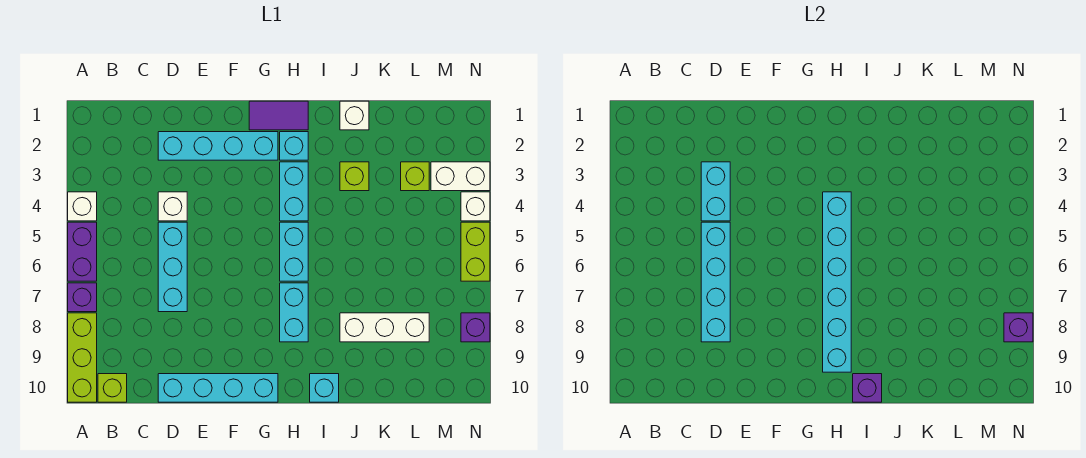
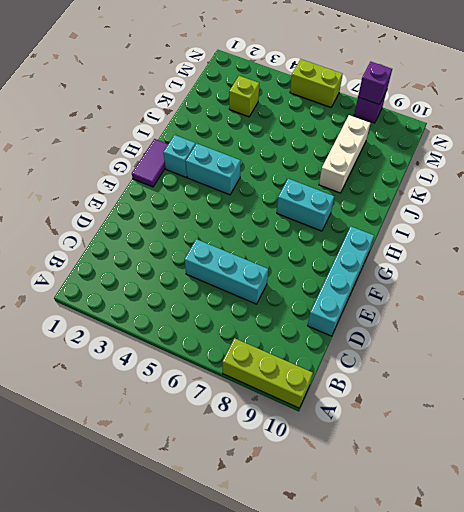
none -> white 1x1 brick [68,192,97,221]
none -> purple 1x2 brick [68,222,97,281]
none -> purple 1x1 brick [68,283,97,312]

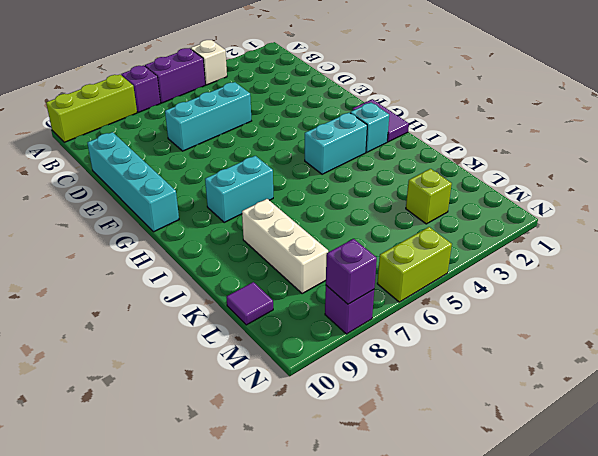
purple 1x1 tile [226,282,273,325] -> none
none -> lime 1x1 brick [98,374,127,402]
none -> cyan 1x4 brick [158,132,278,160]
none -> white 1x1 brick [158,192,187,221]

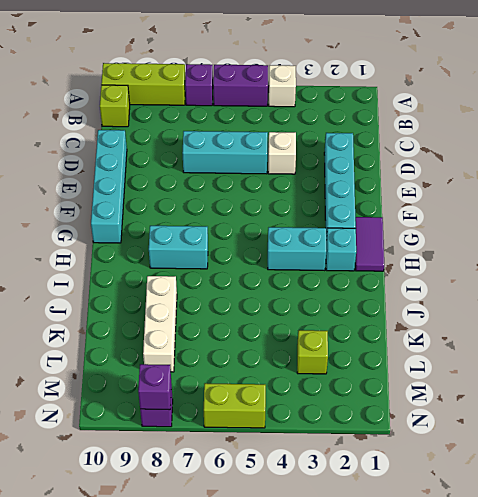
none -> cyan 1x2 brick [280,222,308,281]
none -> cyan 1x1 brick [310,374,339,402]
none -> white 1x1 brick [340,101,369,130]

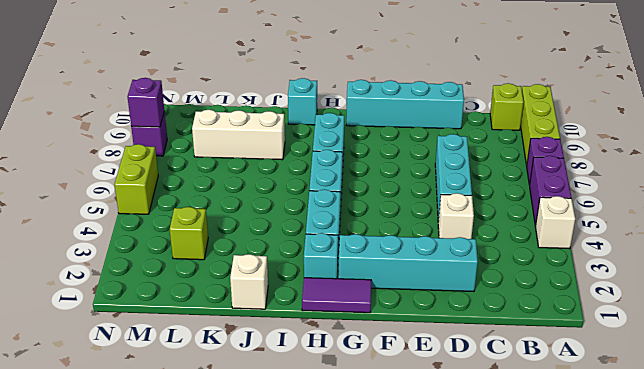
none -> lime 1x1 brick [340,162,369,191]
none -> white 1x2 brick [431,162,490,191]
none -> white 1x1 brick [461,192,490,221]

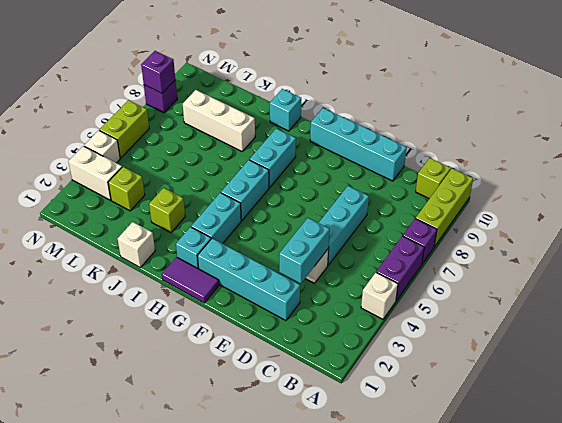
none -> cyan 1x4 brick [701,222,730,342]
none -> cyan 1x6 brick [823,192,851,372]
none -> purple 1x1 brick [853,374,882,402]

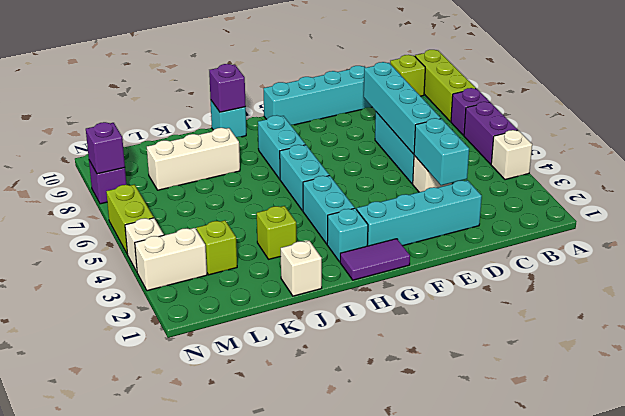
none -> cyan 1x6 brick [823,192,851,372]

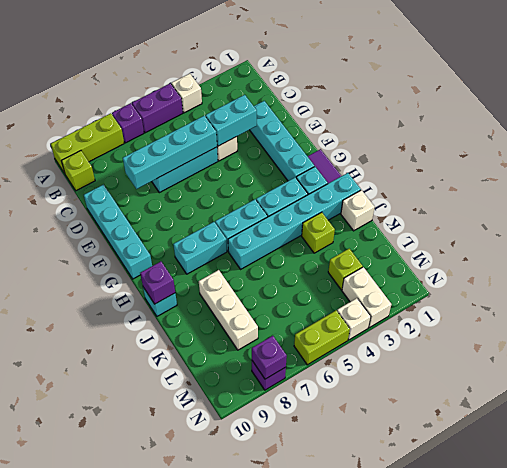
cyan 1x6 brick [228,173,361,269] -> cyan 1x6 brick moved to [823,192,851,372]

